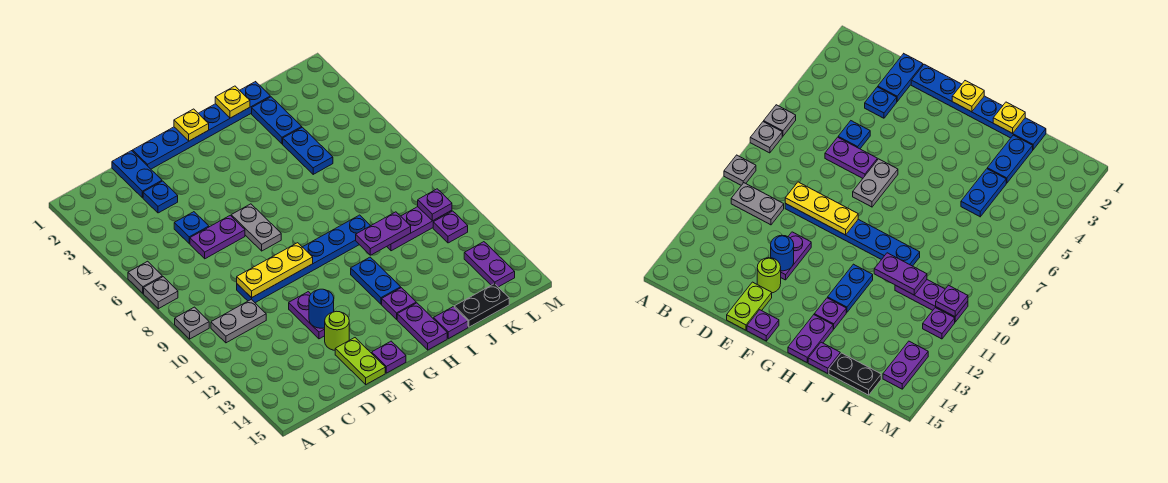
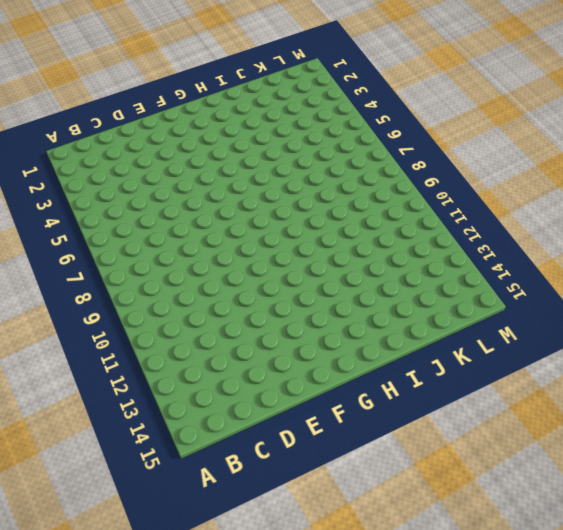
none -> grey 1x1 plate [128,261,162,293]
none -> grey 1x1 plate [144,277,178,309]
none -> grey 1x1 plate [175,307,209,339]
none -> grey 1x2 plate [211,299,266,343]

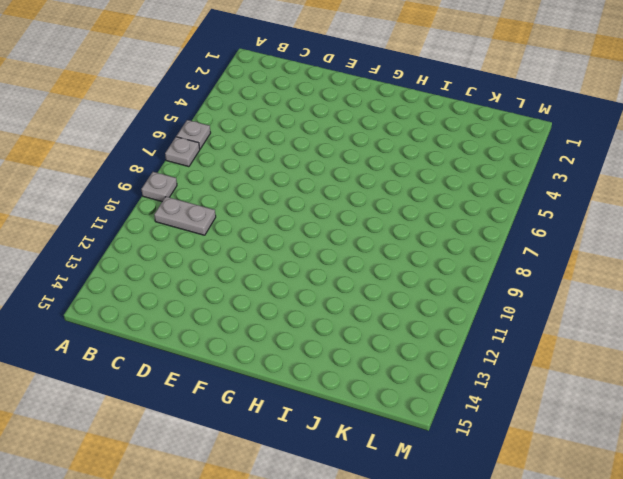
none -> blue 1x2 plate [112,151,162,198]
none -> blue 1x1 plate [143,181,178,213]
none -> blue 1x1 plate [174,212,209,243]
none -> purple 1x2 plate [190,215,245,259]

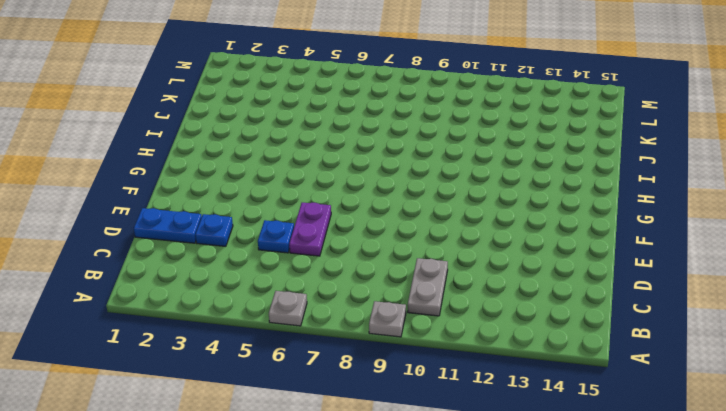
none -> grey 1x1 plate [144,277,178,309]
none -> blue 1x6 plate [237,215,370,303]
none -> blue 1x6 plate [133,82,270,169]
none -> purple 1x2 plate [289,292,325,339]

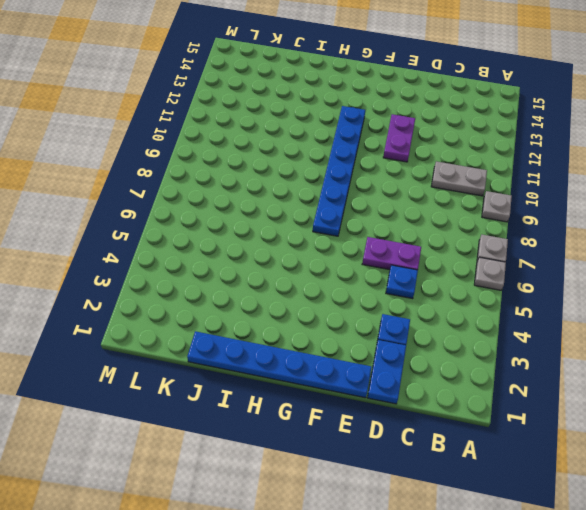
blue 1x6 plate [313,106,365,236] -> blue 1x6 plate turned to [237,215,370,303]
none -> lime 1x1 round brick [325,311,349,350]
none -> lime 1x2 plate [335,338,385,384]
none -> grey 1x2 plate [231,204,281,251]
none -> purple 1x1 plate [372,341,406,373]

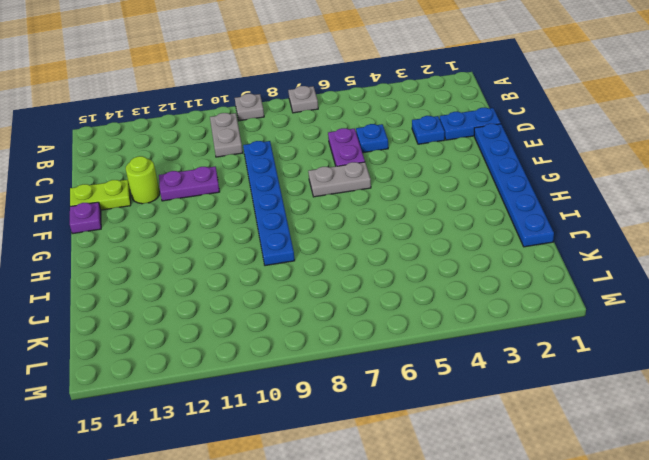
none -> grey 1x1 plate [128,261,162,293]
none -> blue 1x2 plate [351,257,401,304]
none -> purple 1x1 plate [382,288,416,319]
none -> purple 1x2 plate [397,303,447,350]

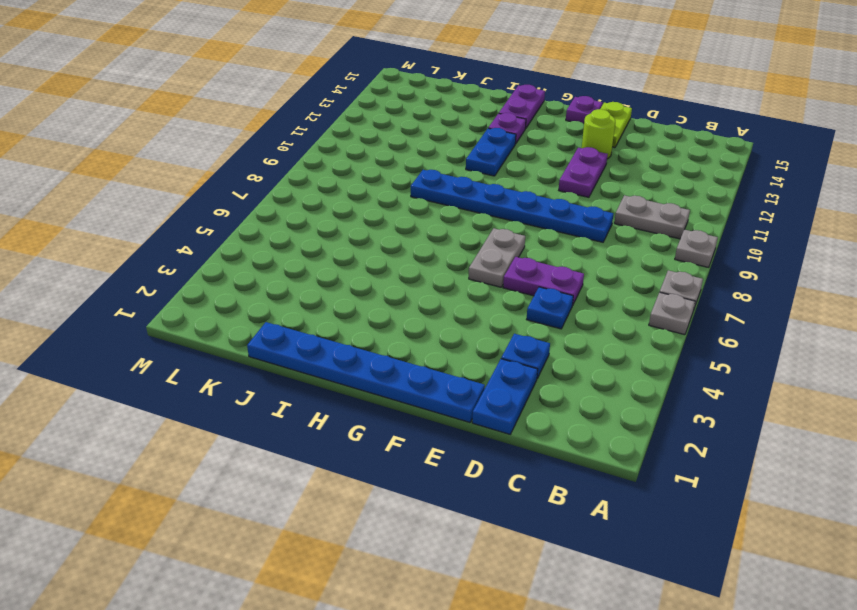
none -> purple 1x1 plate [434,307,468,339]
none -> blue 1x2 plate [252,97,302,144]
none -> blue 1x2 plate [283,127,333,174]
none -> purple 1x3 plate [387,207,452,251]

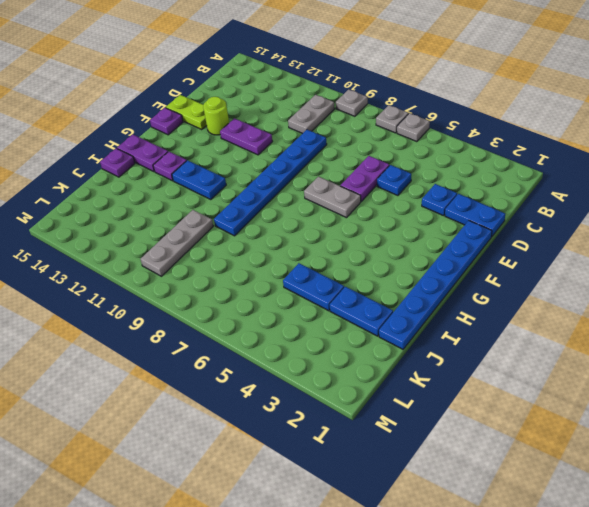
grey 1x3 plate [140,210,213,276] -> purple 1x3 plate [387,207,452,251]
none -> black 1x2 plate [454,284,509,327]
none -> purple 1x1 plate [433,211,468,243]
none -> purple 1x2 plate [464,242,515,287]
none -> yellow 1x3 plate [237,243,313,298]

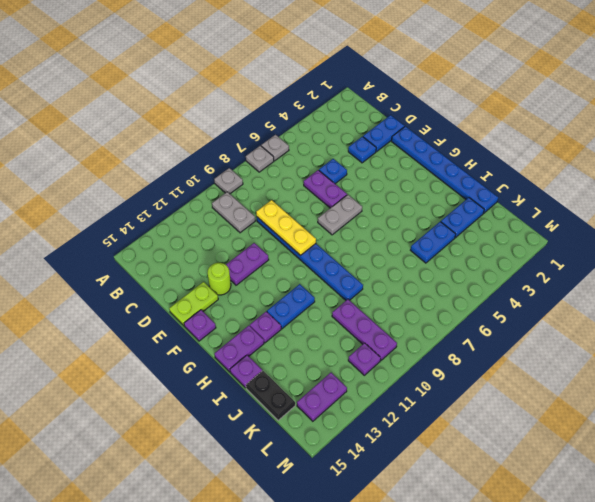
none -> blue 1x1 round brick [309,289,334,328]
none -> yellow 1x1 plate [174,109,209,141]
none -> yellow 1x1 plate [215,86,250,118]
none -> purple 1x2 plate [356,212,411,255]

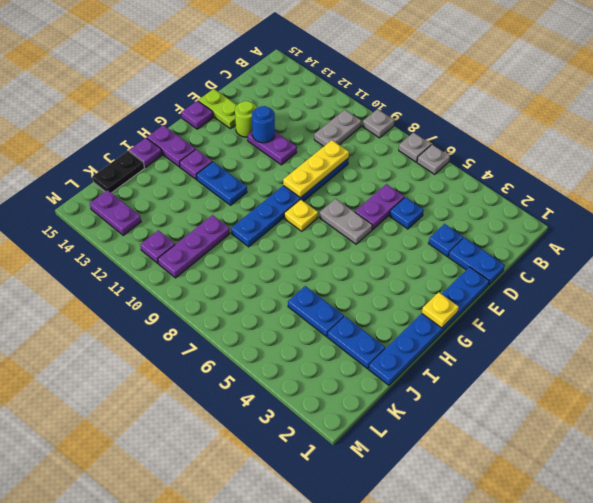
yellow 1x1 plate [284,200,318,231] -> yellow 1x1 plate moved to [215,86,250,118]
none -> purple 1x2 plate [356,212,411,255]
none -> purple 1x1 plate [418,189,452,221]

